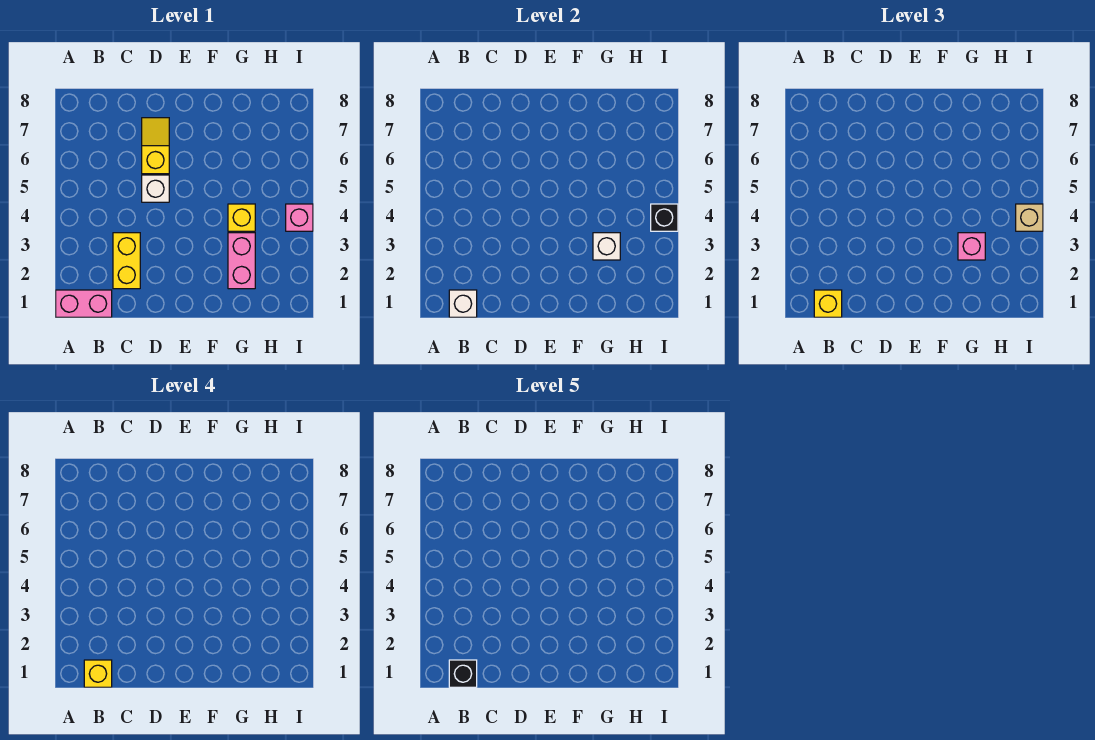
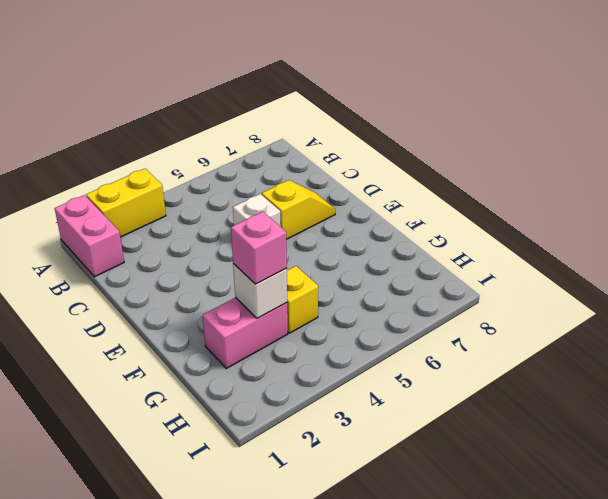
yellow 1x2 brick [86,169,166,237] -> yellow 1x2 brick moved to [113,233,140,289]
none -> pink 1x1 brick [286,204,313,231]
none -> white 1x1 brick [449,290,477,317]
none -> black 1x1 brick [651,204,678,231]

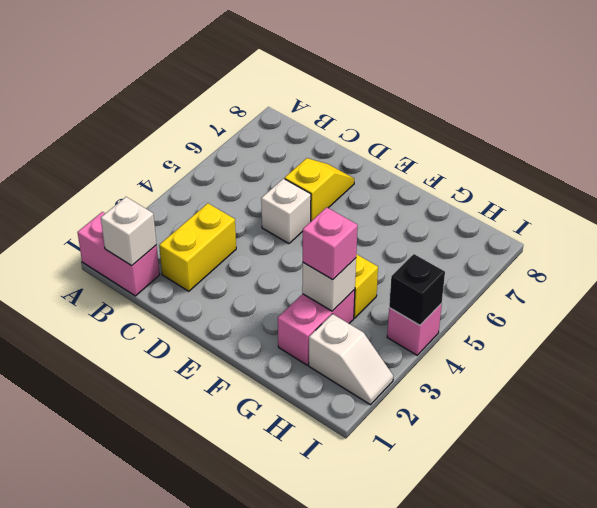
white 1x2 slope [309,314,393,405] -> none
none -> yellow 1x1 brick [814,290,842,317]
none -> tan 1x1 brick [1016,204,1043,231]
none -> yellow 1x1 brick [84,660,112,687]

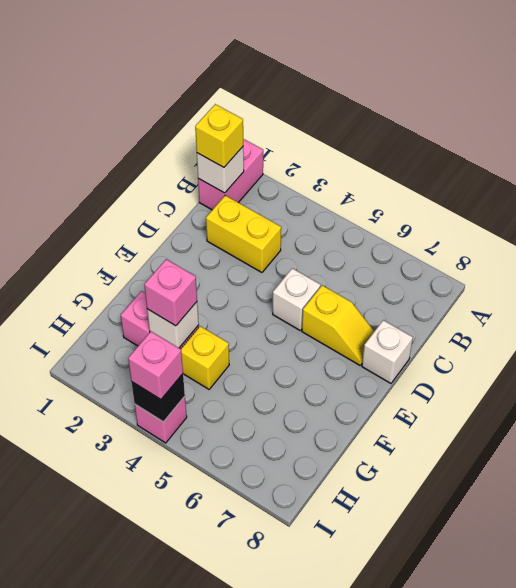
white 1x1 brick [362,320,413,383] -> none
pink 1x1 brick [128,332,183,400] -> tan 1x1 brick [1016,204,1043,231]
none -> yellow 1x1 brick [84,660,112,687]
none -> black 1x1 brick [449,660,477,687]

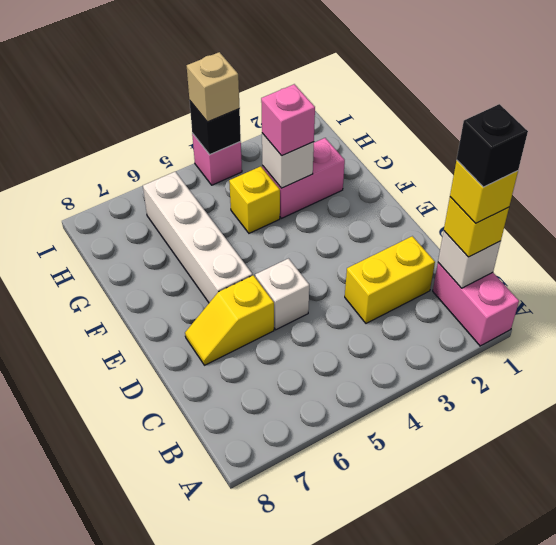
white 1x4 brick [143,172,252,303] -> none

